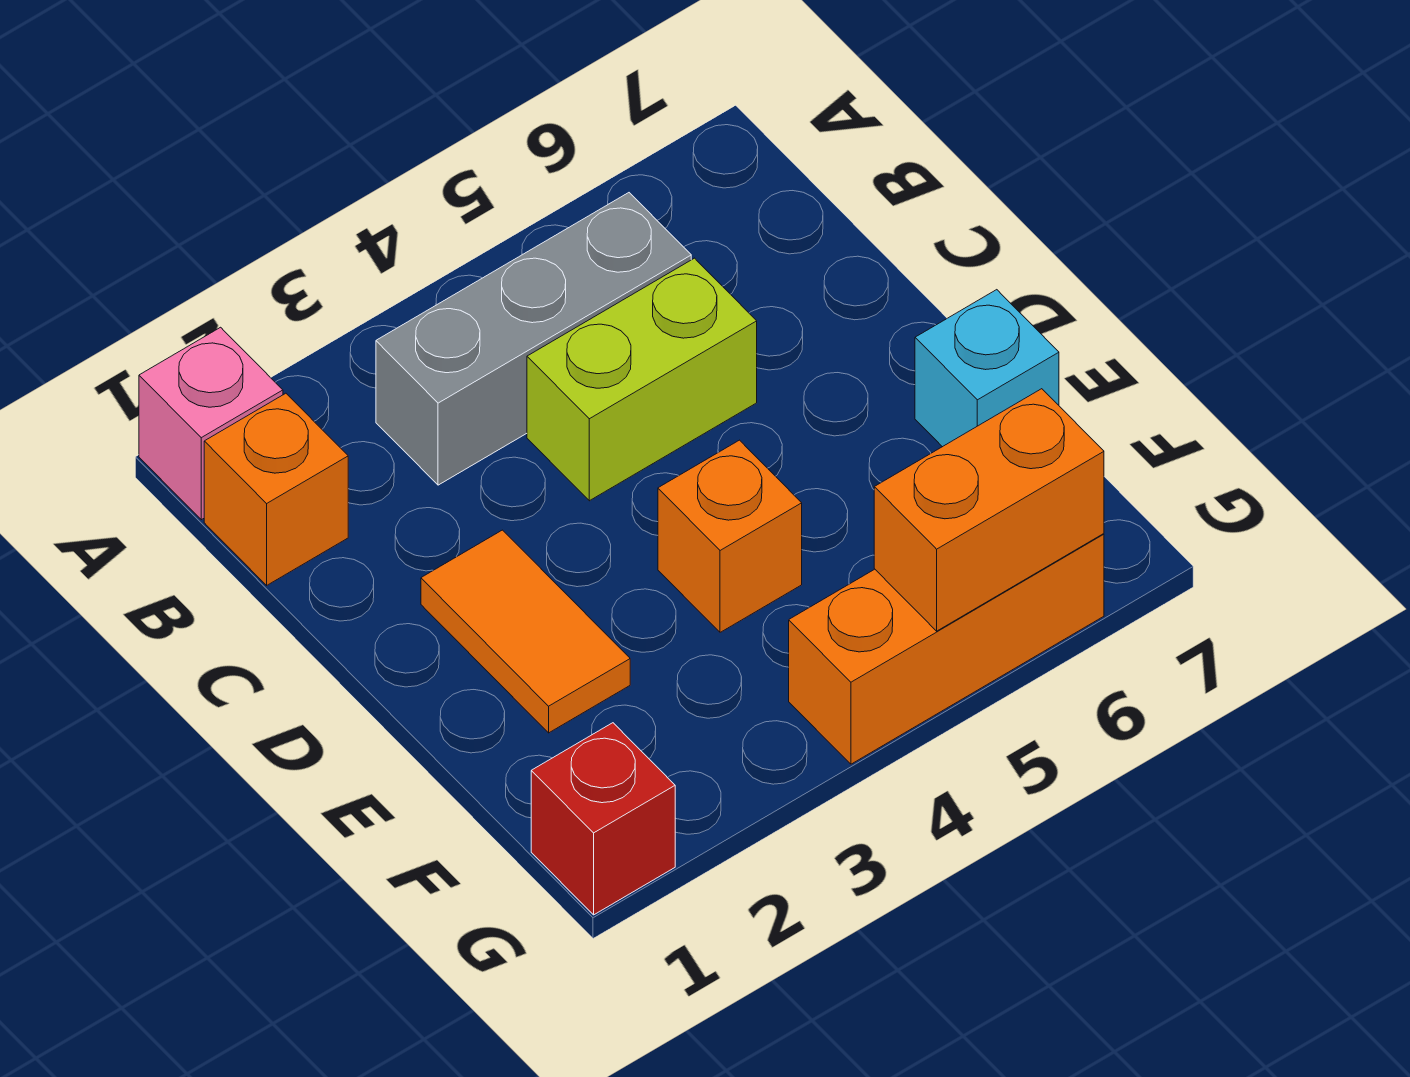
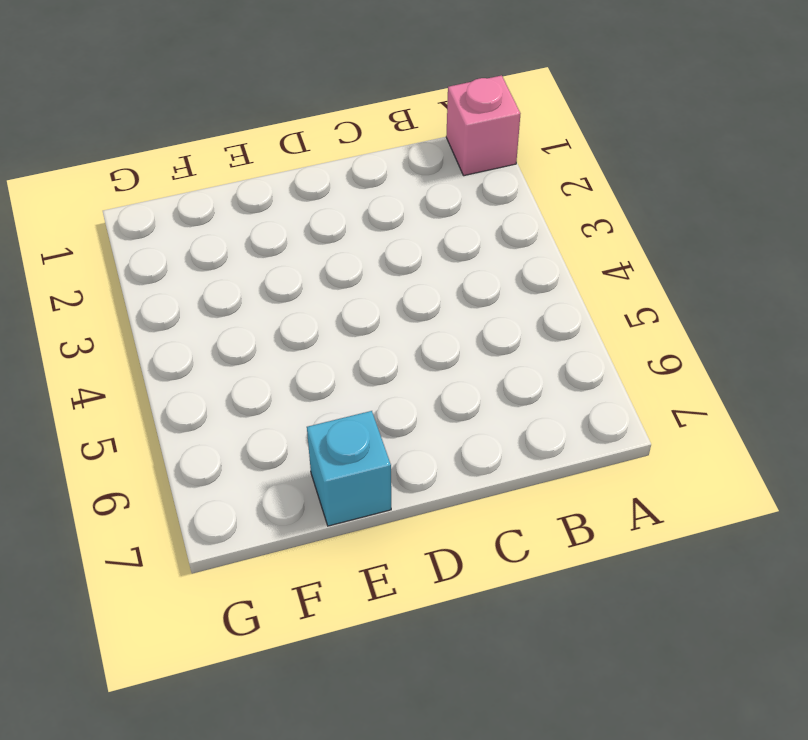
none -> orange 1x1 brick [204,393,348,585]
none -> grey 1x3 brick [376,193,691,485]

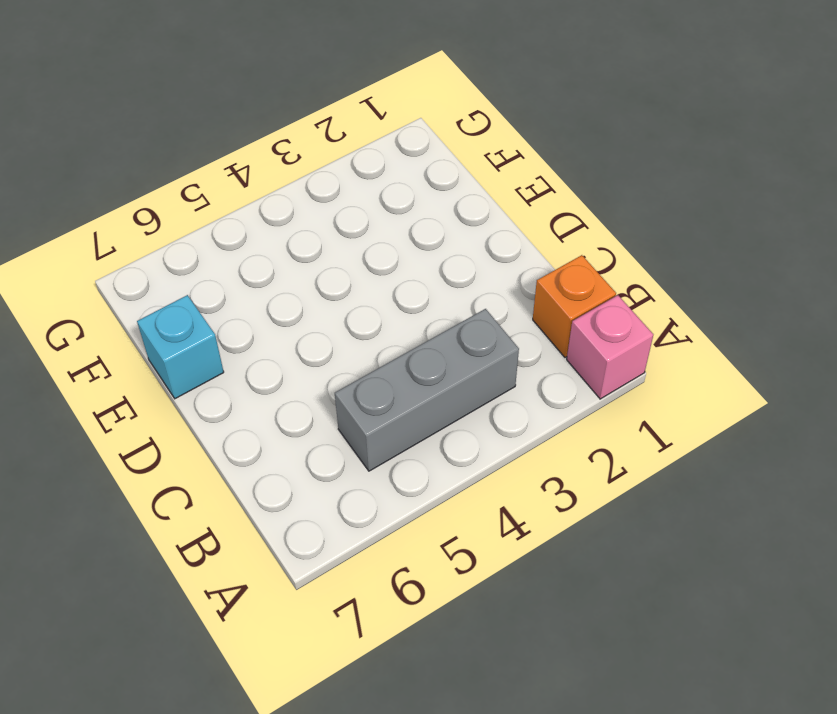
none -> lime 1x2 brick [527,258,757,501]
none -> orange 1x2 tile [421,530,630,733]

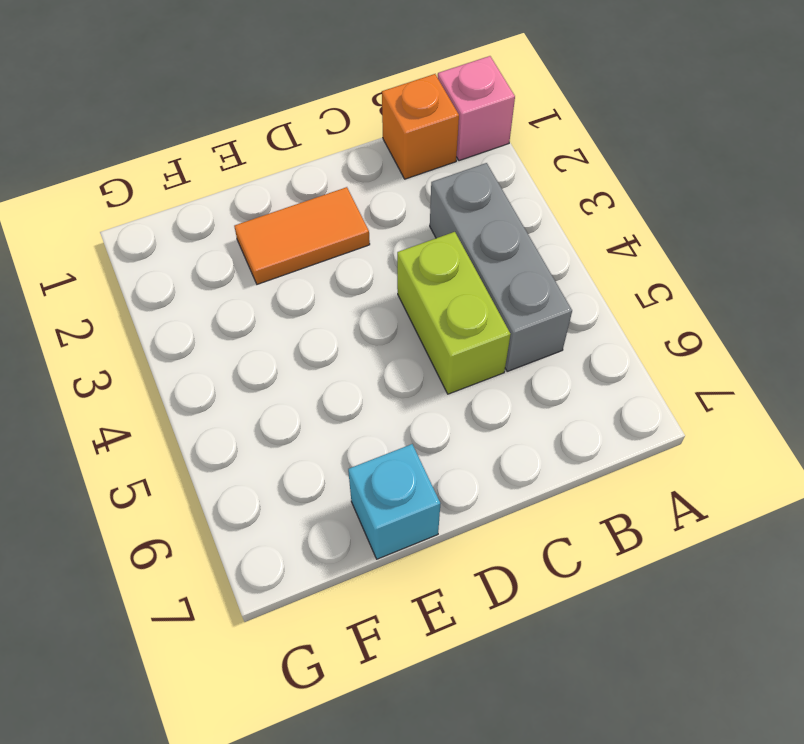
none -> orange 1x1 brick [658,440,802,632]
none -> red 1x1 brick [531,723,675,915]

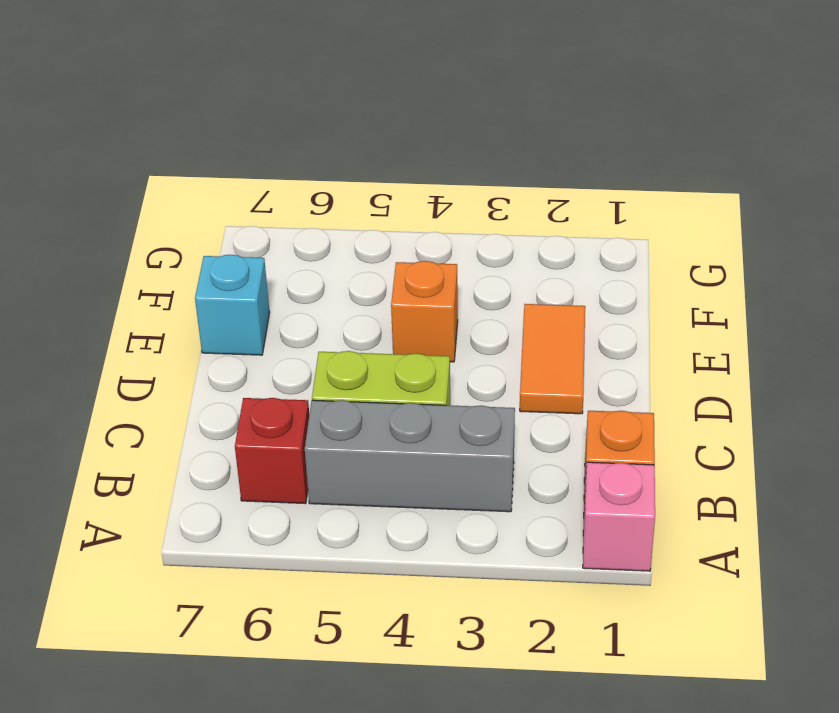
red 1x1 brick [235,398,309,504] -> red 1x1 brick moved to [531,723,675,915]
none -> orange 1x3 brick [789,534,1104,764]
none -> orange 1x2 brick [874,389,1104,631]

